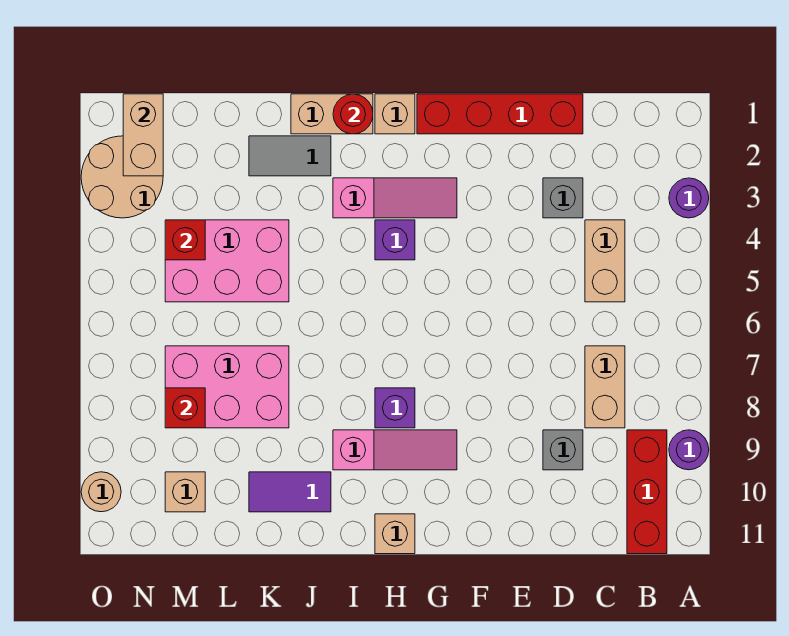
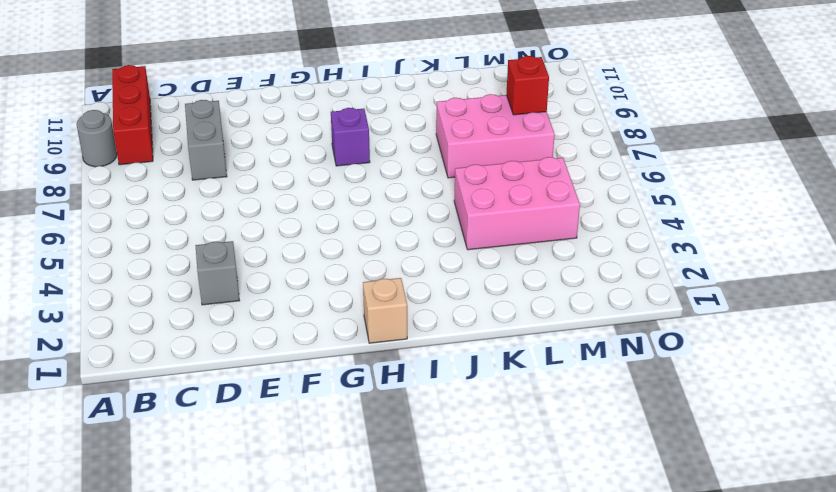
grey 1x1 round brick [77,110,117,167] -> purple 1x1 round brick [669,430,709,470]
grey 1x2 brick [185,100,227,180] -> grey 1x1 brick [543,430,583,470]
none -> purple 1x1 round brick [669,178,709,218]
none -> tan 1x2 brick [585,220,625,302]
none -> tan 1x2 brick [585,346,625,428]

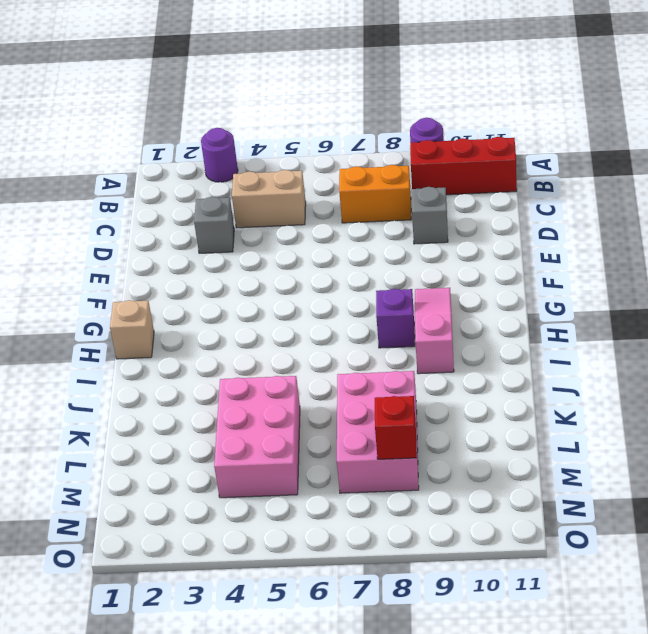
orange 1x2 brick [339,165,411,223] -> tan 1x2 brick [585,346,625,428]
none -> red 1x4 brick [417,94,583,134]
none -> pink 1x3 slope [333,178,457,218]
none -> purple 1x1 brick [375,220,415,260]

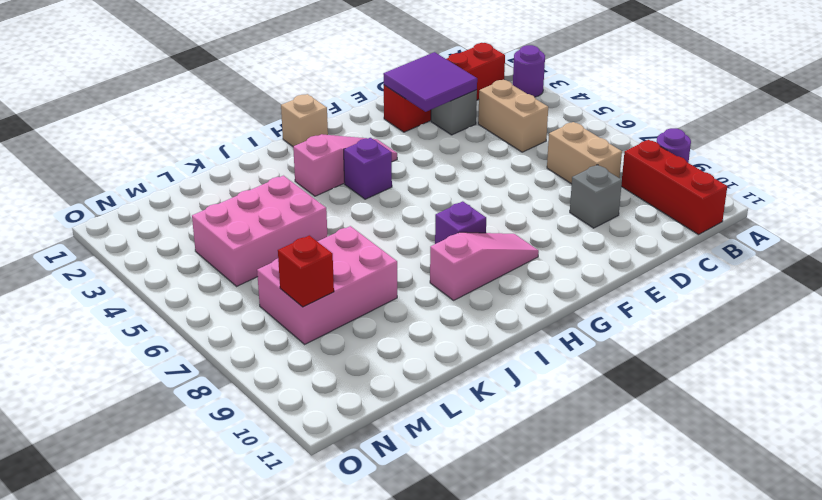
red 1x4 brick [384,43,505,132] -> red 1x4 brick moved to [417,94,583,134]
purple 2x2 tile [383,52,477,112] -> none
none -> tan 1x1 brick [375,514,415,554]
none -> tan 1x2 brick [291,94,373,134]
none -> grey 1x2 tile [249,136,331,176]

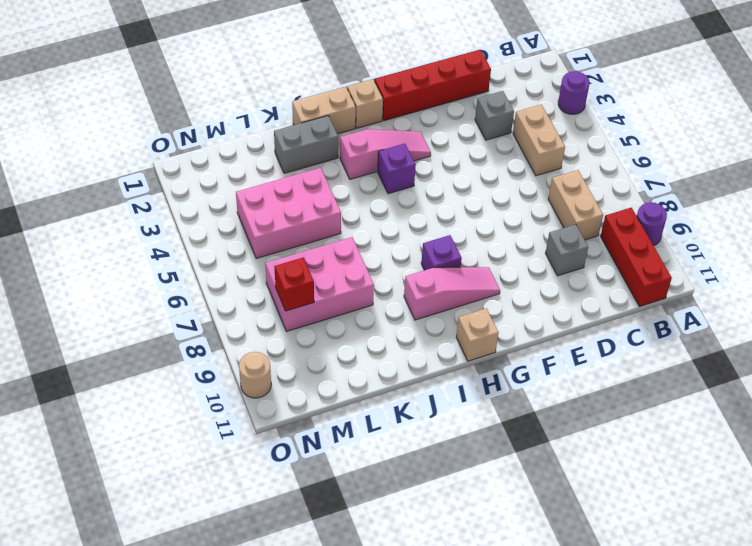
grey 1x2 brick [274,116,338,173] -> grey 1x2 tile [249,136,331,176]
none -> purple 1x2 tile [249,472,331,512]
none -> tan 1x1 brick [165,472,205,512]
none -> tan 2x2 round brick [81,136,163,218]

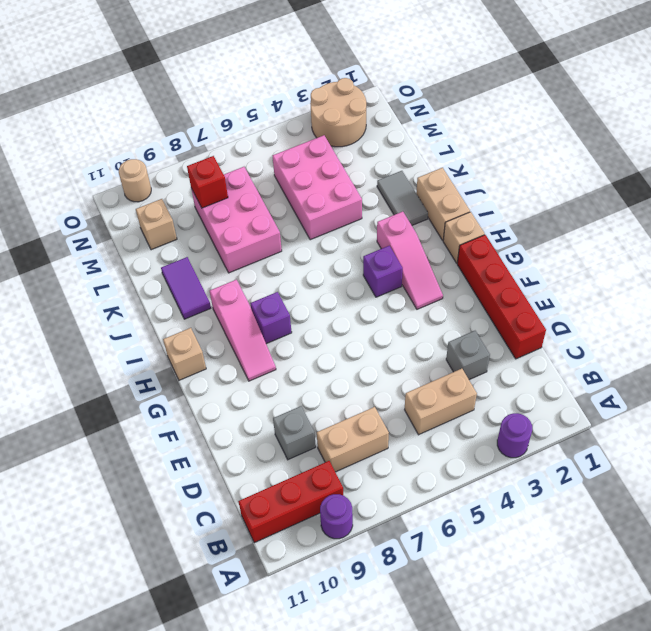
none -> red 1x1 round brick [333,94,373,134]
none -> red 1x1 brick [165,220,205,260]
none -> tan 1x2 brick [123,94,163,176]

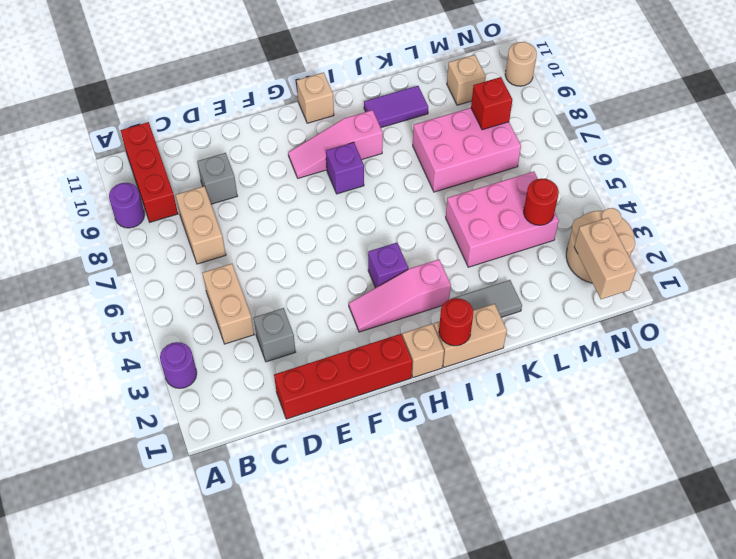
red 1x1 round brick [524,178,559,225] -> red 1x1 brick [165,220,205,260]

